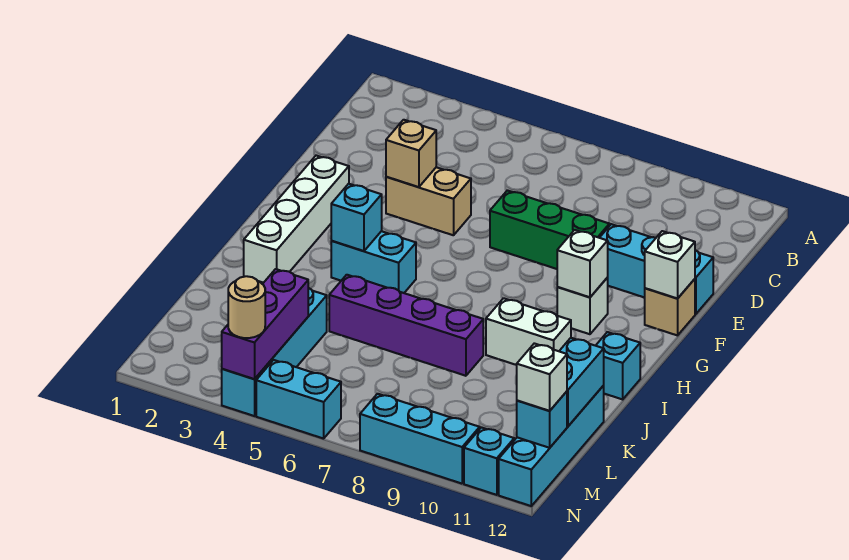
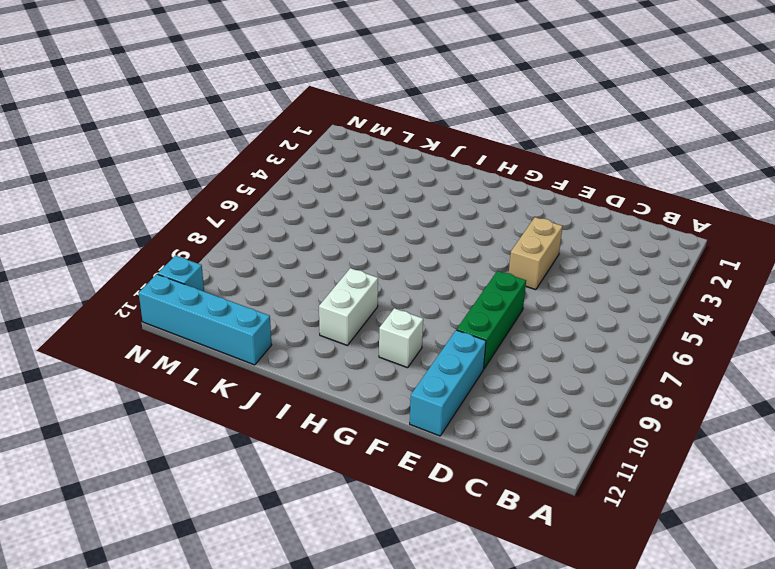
none -> white 1x4 brick [244,156,349,283]
none -> tan 1x1 brick [645,279,695,335]
none -> cyan 1x2 brick [331,231,416,293]

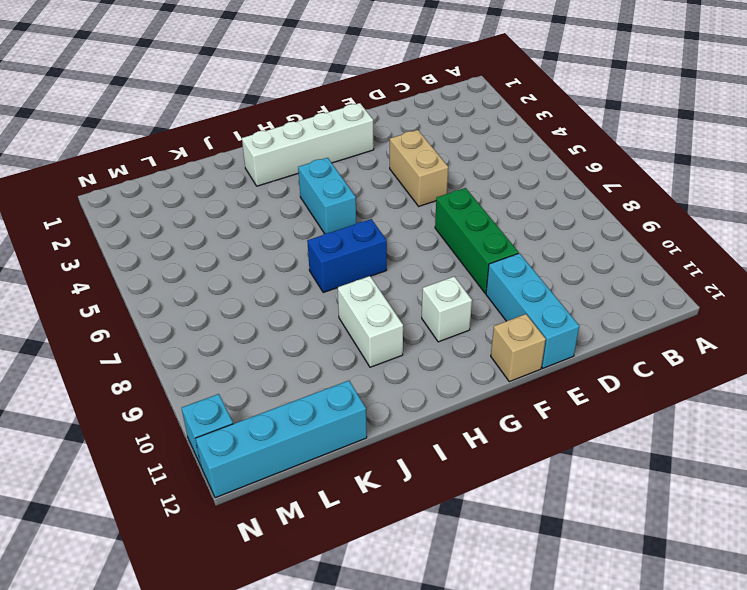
blue 1x2 brick [307,219,387,292] -> none
none -> cyan 1x1 brick [596,332,640,399]
none -> purple 1x4 brick [329,275,483,376]
none -> cyan 1x4 brick [222,288,327,416]

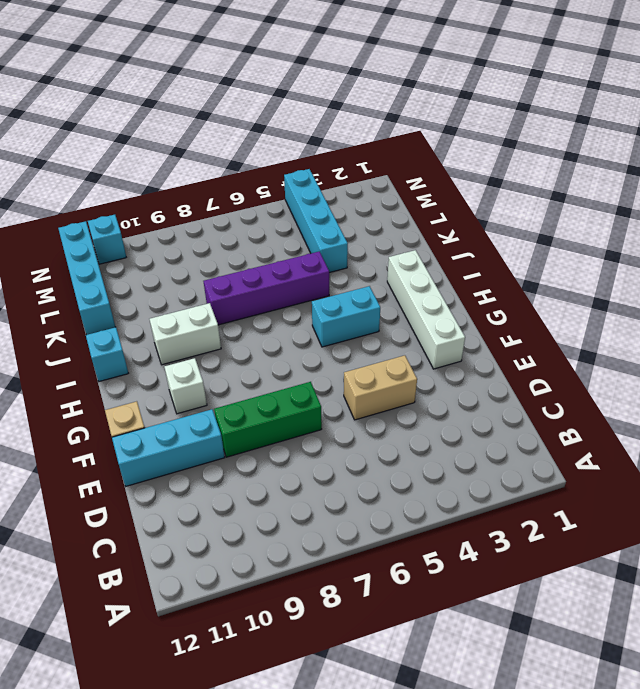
none -> cyan 1x2 brick [256,360,341,439]
none -> cyan 1x3 brick [360,394,480,484]
none -> tan 1x1 brick [386,120,436,187]

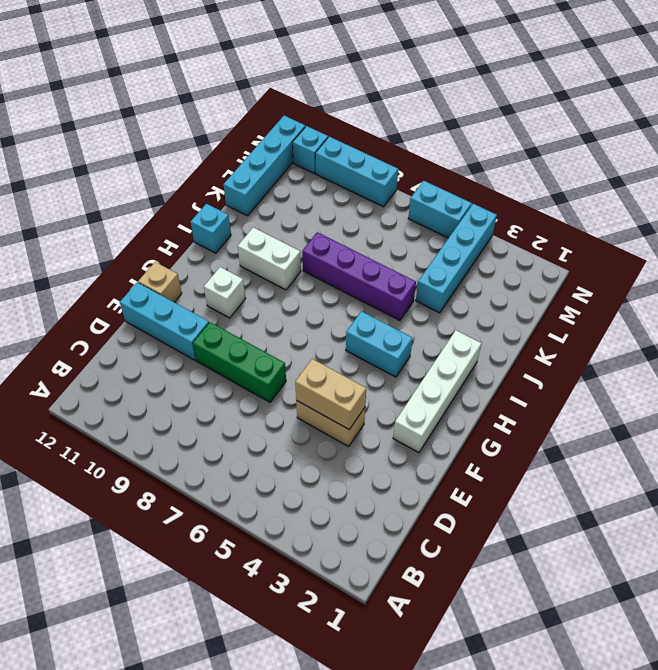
tan 1x2 brick [295,359,366,429] -> tan 1x1 brick [386,120,436,187]
none -> white 1x1 brick [645,231,695,298]
none -> white 1x1 brick [557,230,608,297]
none -> cyan 1x1 brick [331,184,382,251]

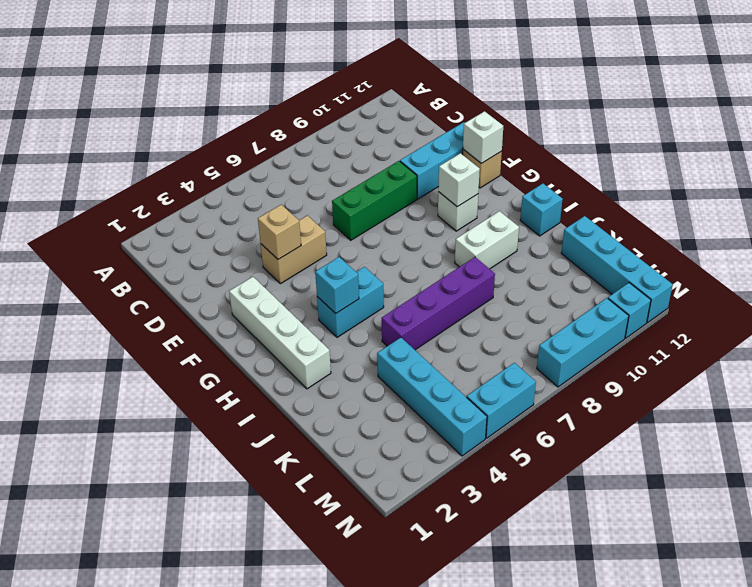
none -> cyan 1x2 brick [559,338,604,426]
none -> purple 1x3 brick [222,269,308,379]
none -> cyan 1x1 brick [517,391,567,448]

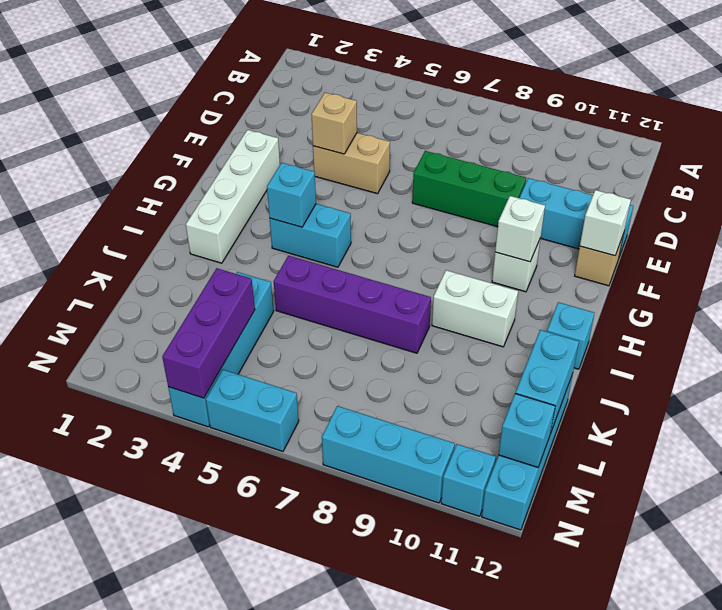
none -> white 1x1 brick [517,343,567,411]
none -> tan 1x1 round brick [228,276,265,338]

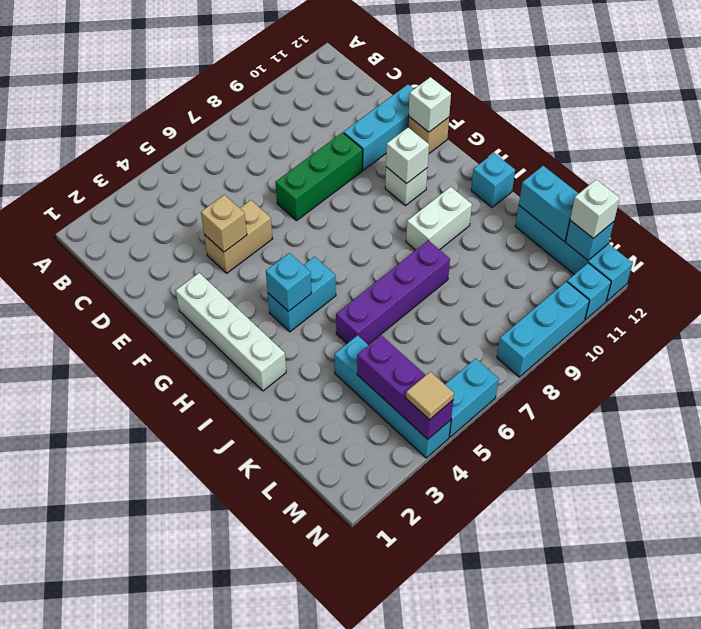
tan 1x1 tile [406,372,454,420] -> tan 1x1 round brick [228,276,265,338]

